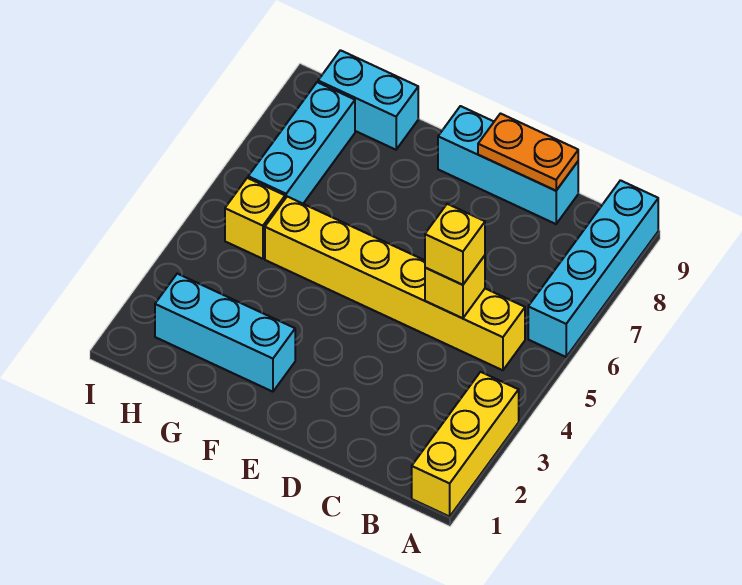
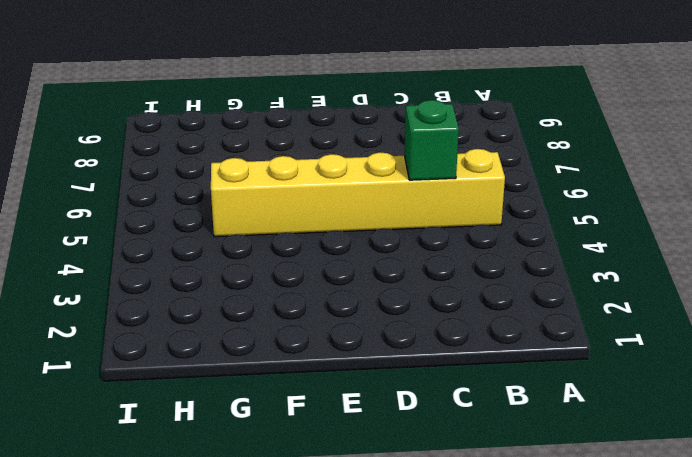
green 1x1 brick [404,100,459,180] -> yellow 1x1 brick [425,256,485,318]
none -> yellow 1x3 brick [412,372,519,517]
none -> cyan 1x4 brick [528,180,658,357]

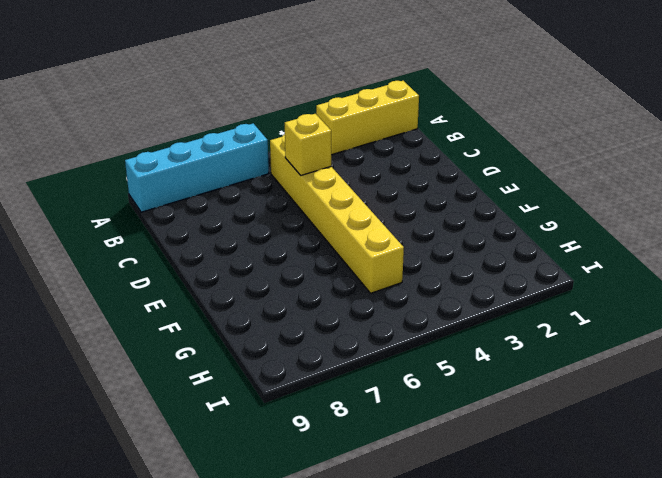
none -> cyan 1x3 brick [438,106,578,224]
none -> cyan 1x3 brick [155,274,295,392]

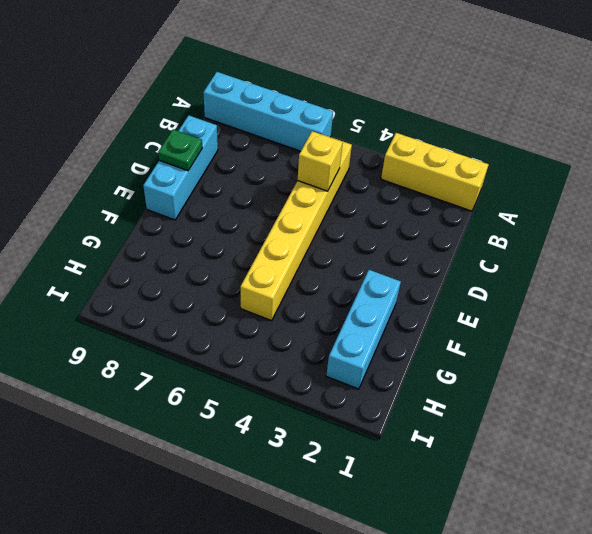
green 1x1 plate [158,129,202,171] -> orange 1x2 plate [478,114,578,190]
none -> cyan 1x2 brick [318,50,418,150]
none -> yellow 1x1 brick [225,178,285,259]

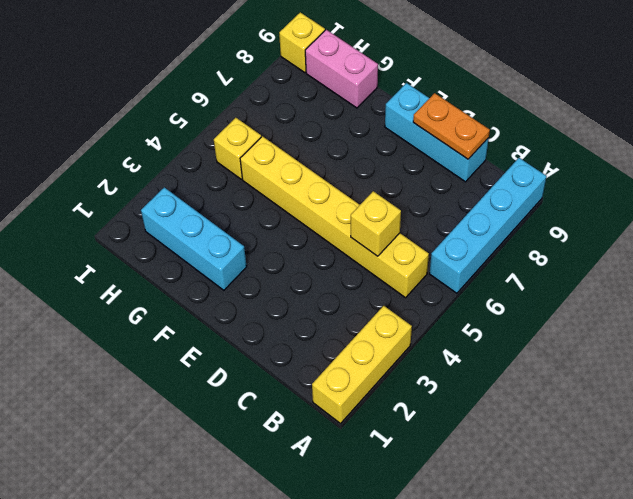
pink 1x2 brick [305,30,378,108] -> cyan 1x2 brick [318,50,418,150]
yellow 1x1 brick [279,12,325,73] -> yellow 1x1 brick moved to [425,204,485,285]
none -> cyan 1x3 brick [248,82,355,204]

